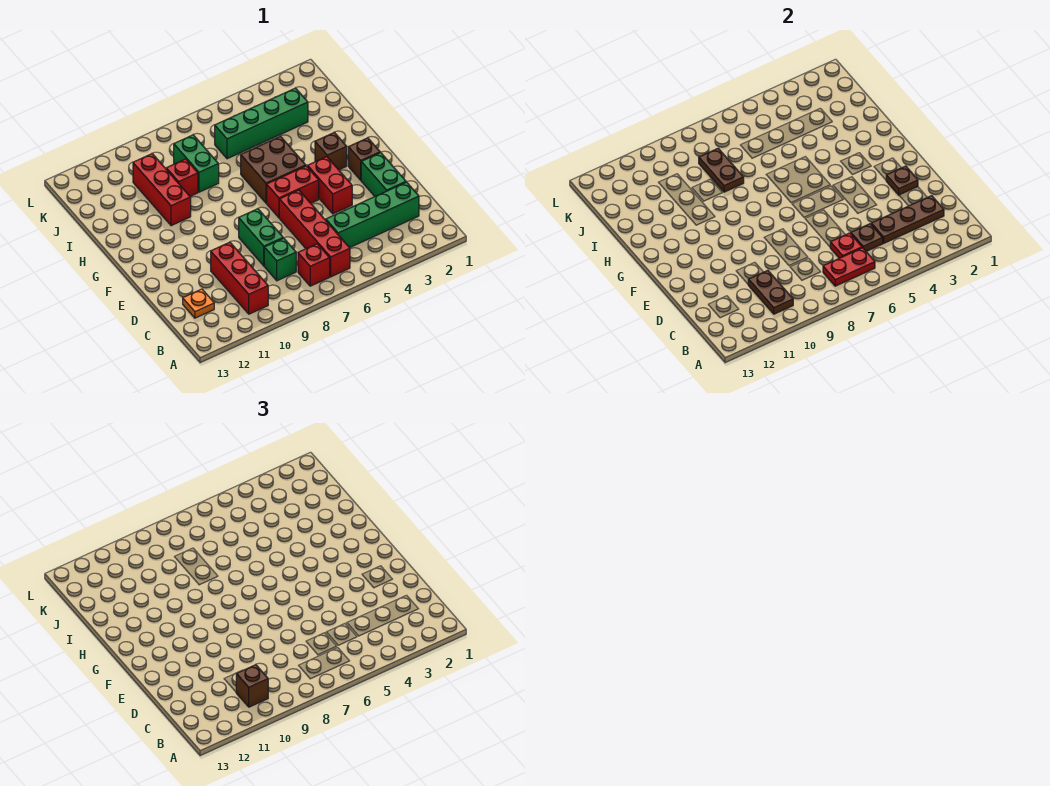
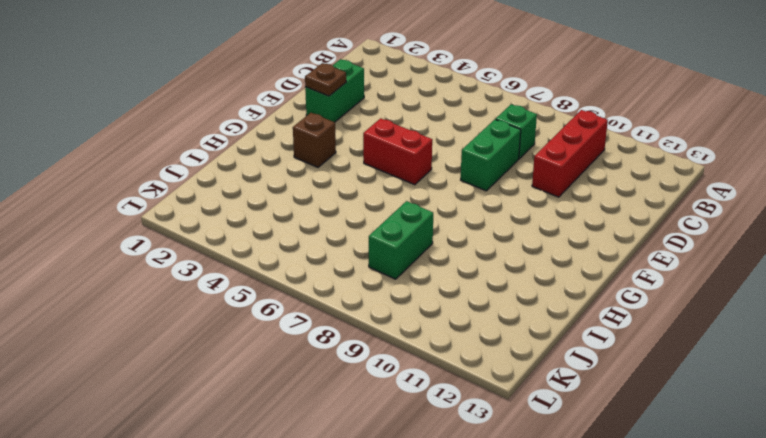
none -> red 1x4 brick [279,190,350,277]
none -> red 1x1 brick [298,244,330,286]
none -> green 1x4 brick [326,182,419,248]

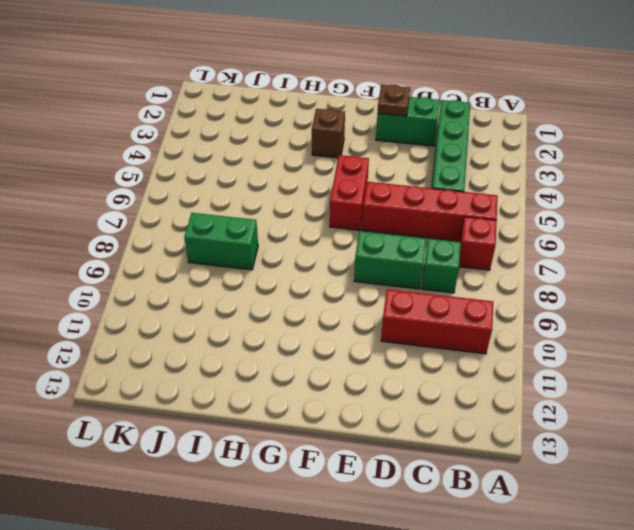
none -> orange 1x1 plate [183,289,214,318]
none -> red 1x2 brick [307,157,352,214]
none -> brown 1x1 brick [348,138,380,180]

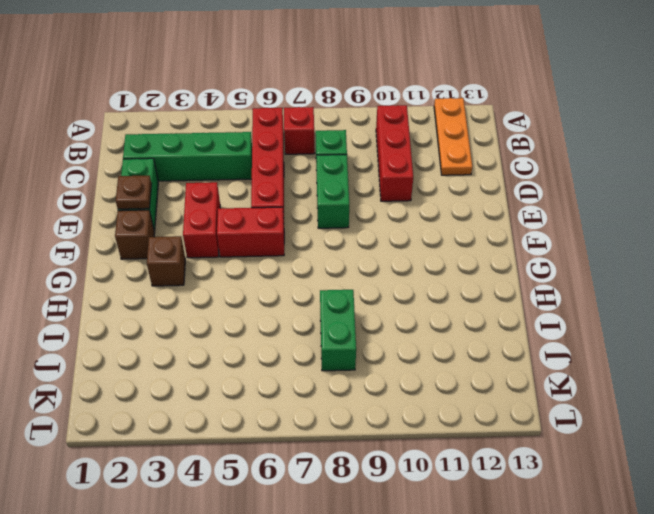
orange 1x3 plate [434,98,472,175] -> orange 1x1 plate [183,289,214,318]
none -> brown 2x2 brick [241,136,306,203]
none -> red 1x3 brick [133,154,191,226]
none -> red 1x1 brick [166,159,198,196]

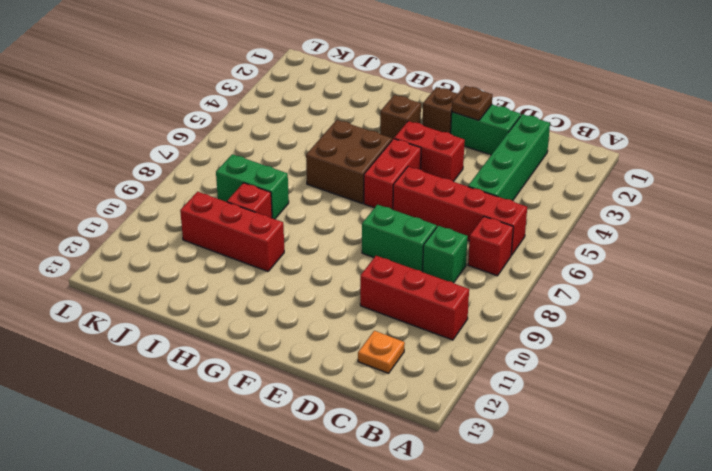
none -> green 1x4 brick [215,88,308,159]
none -> red 1x2 plate [823,248,875,286]
none -> brown 1x2 plate [748,270,793,314]

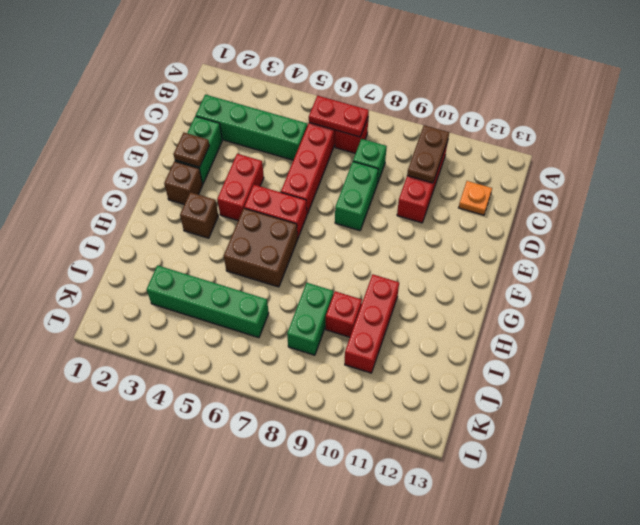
none -> brown 1x3 plate [871,196,944,243]
none -> brown 1x1 plate [851,224,883,251]
none -> red 1x1 plate [830,233,862,258]

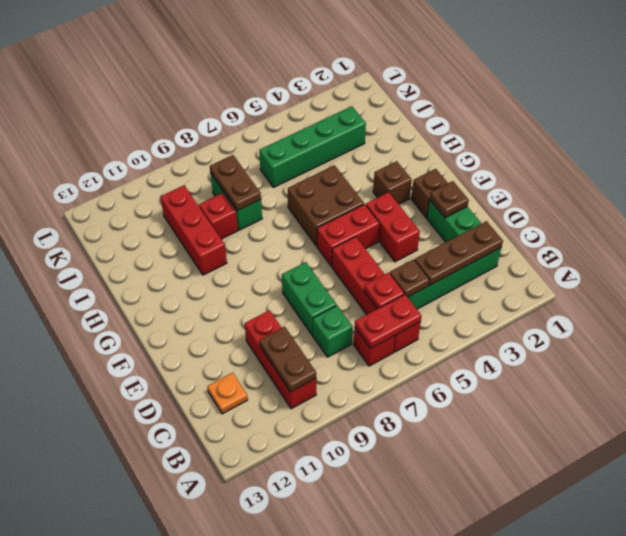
none -> brown 1x1 brick [236,665,268,707]

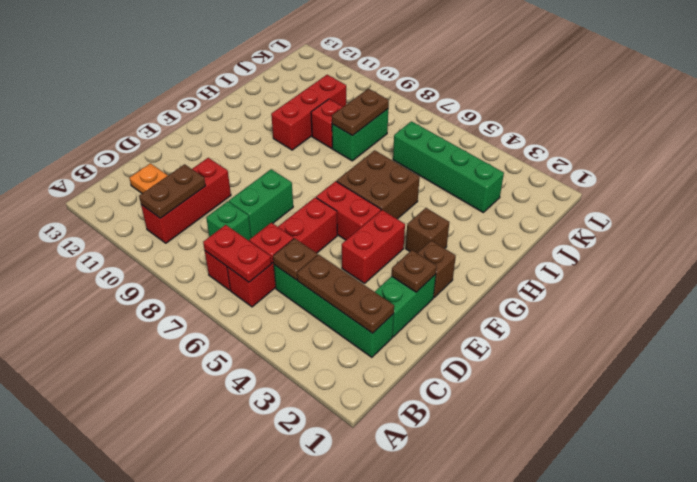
none -> brown 1x1 brick [236,665,268,707]

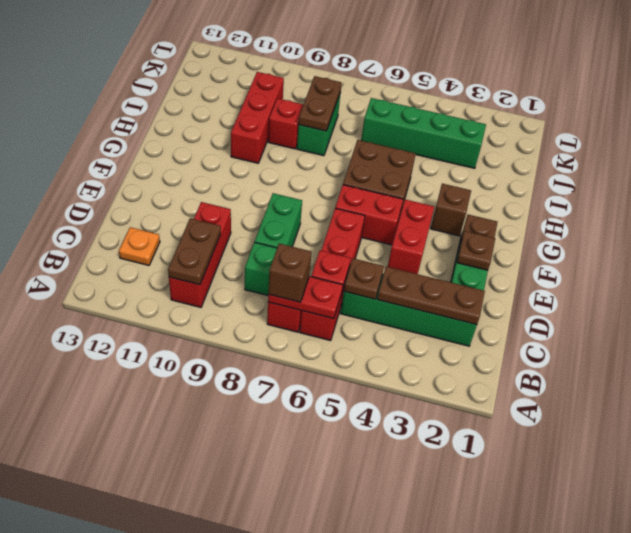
brown 1x1 brick [268,244,312,302] -> brown 1x1 brick moved to [236,665,268,707]

